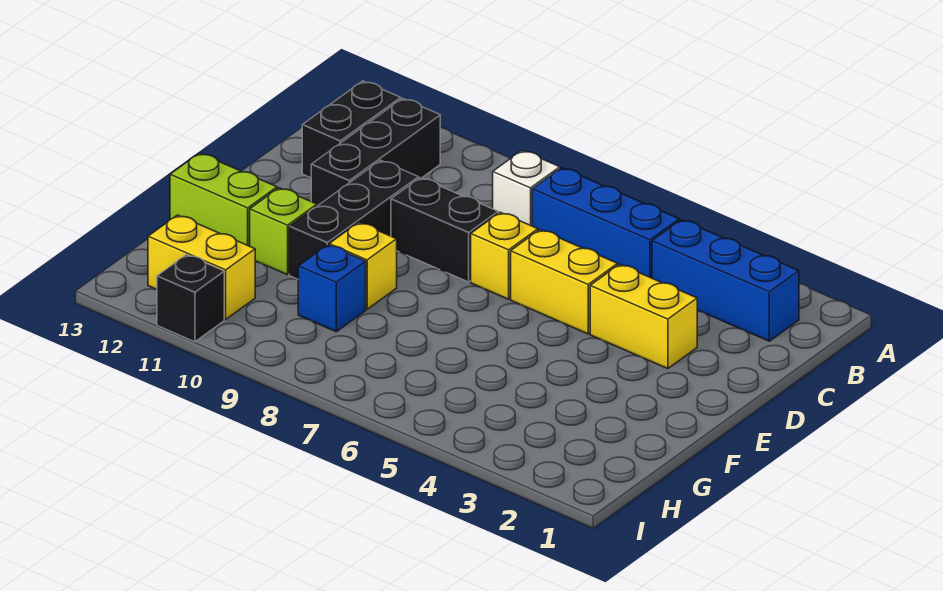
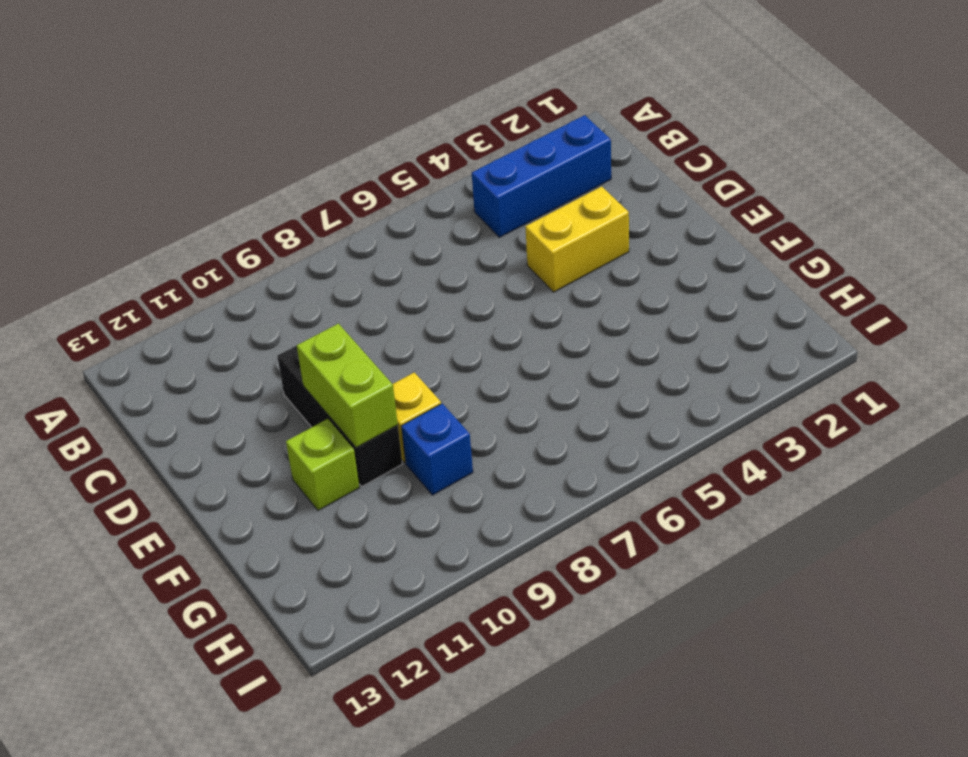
lime 1x2 brick [297,324,398,447] -> lime 1x2 brick turned to [170,153,277,246]
none -> blue 1x3 brick [532,168,679,278]
none -> white 1x1 brick [493,150,560,226]
none -> black 1x3 brick [311,98,440,206]

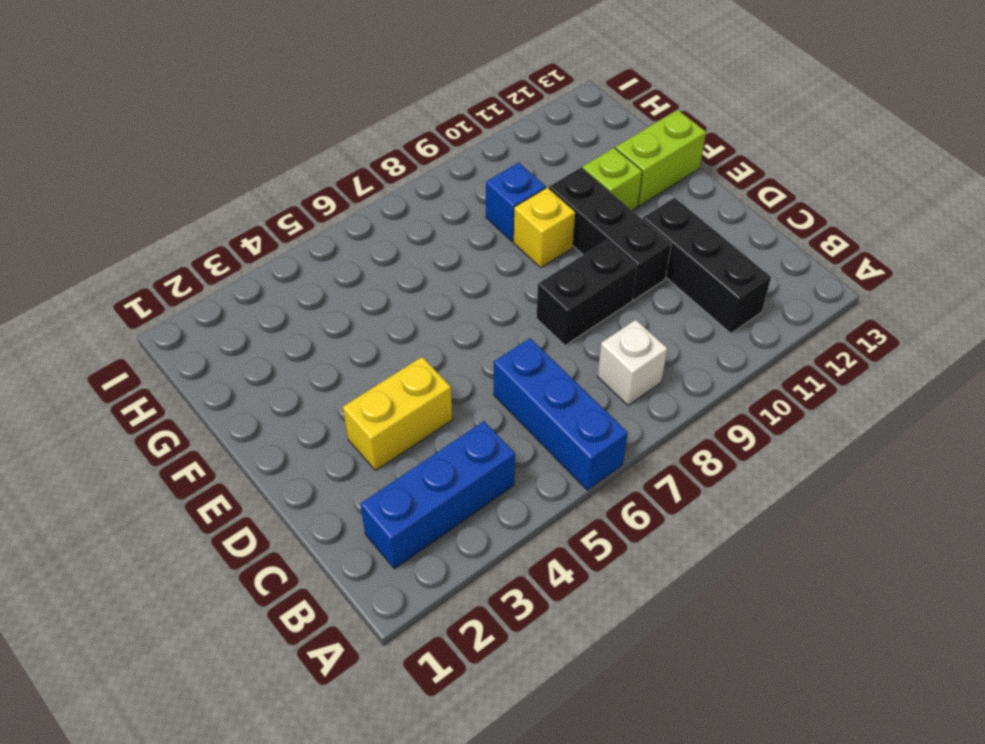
blue 1x3 brick [494,338,628,490] -> blue 1x3 brick turned to [532,168,679,278]
none -> black 1x2 brick [302,81,401,178]
none -> yellow 1x2 brick [511,230,618,334]
none -> yellow 1x1 brick [471,212,538,299]

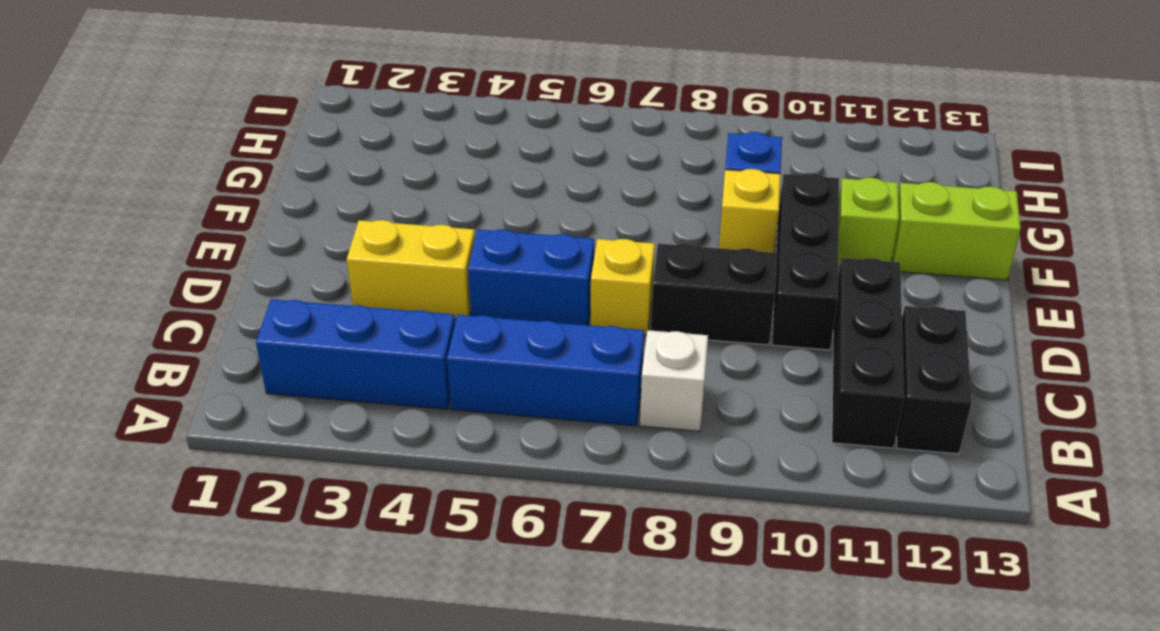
blue 1x2 brick [468,229,594,325] -> yellow 1x2 brick [511,230,618,334]
none -> yellow 1x2 brick [148,215,255,319]
none -> black 1x1 brick [157,255,224,342]

